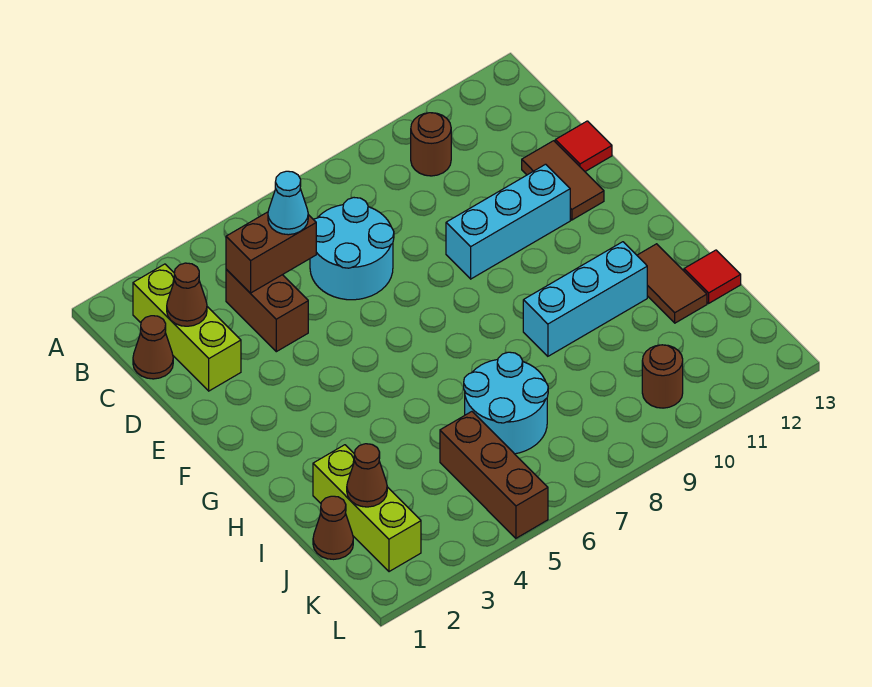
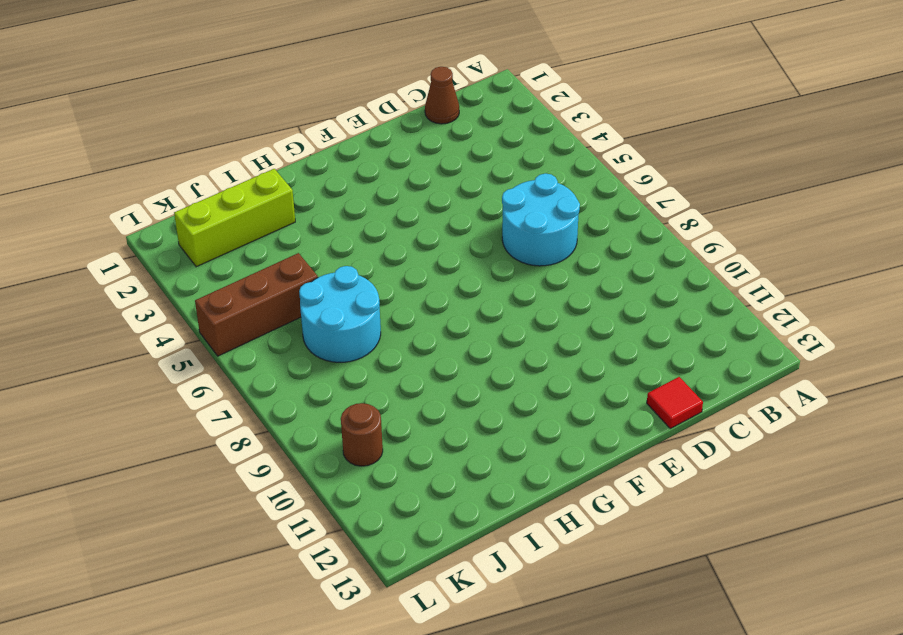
none -> lime 1x3 brick [133,264,241,391]
none -> brown 1x1 round brick [411,113,451,176]
none -> brown 1x2 brick [226,269,308,352]

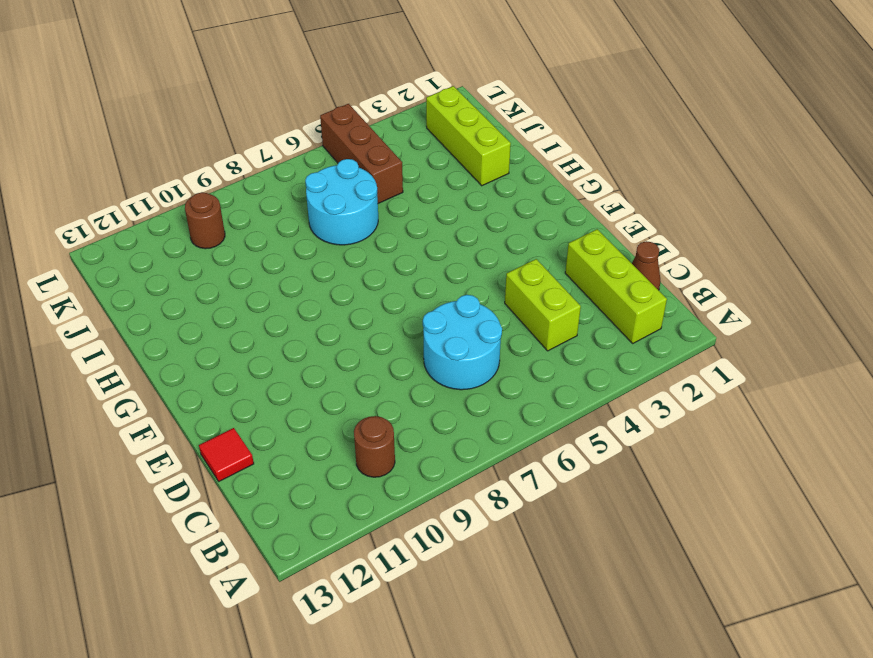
lime 1x2 brick [505,259,581,351] -> brown 1x2 brick [226,269,308,352]
none -> brown 1x2 tile [522,141,604,220]
none -> cyan 1x3 brick [446,164,570,279]
none -> cyan 1x3 brick [523,242,647,356]

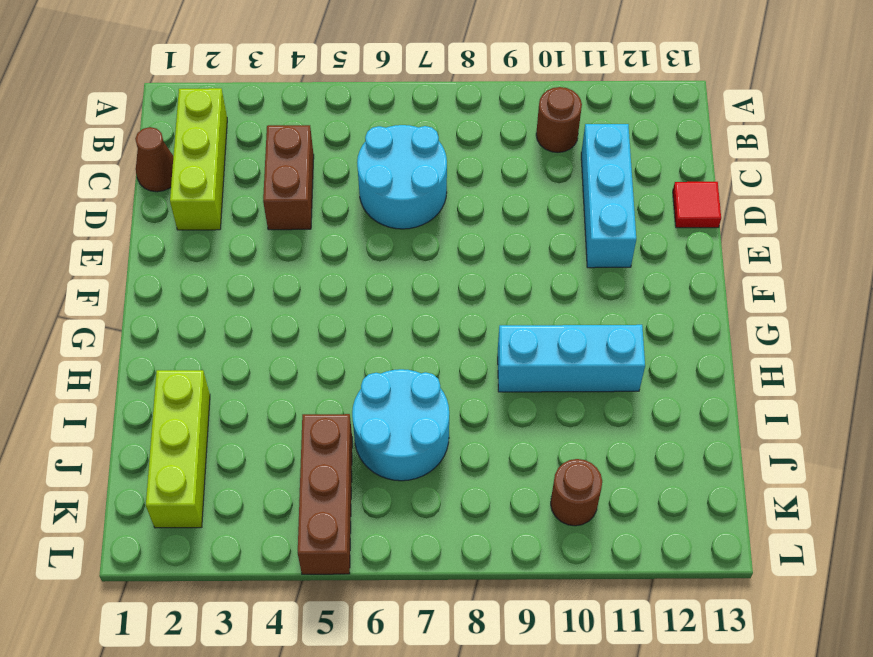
cyan 1x3 brick [581,124,636,268] -> cyan 1x3 brick turned to [446,164,570,279]
none -> brown 1x2 tile [522,141,604,220]
none -> brown 1x2 tile [637,244,707,323]
none -> red 1x1 tile [684,250,741,303]

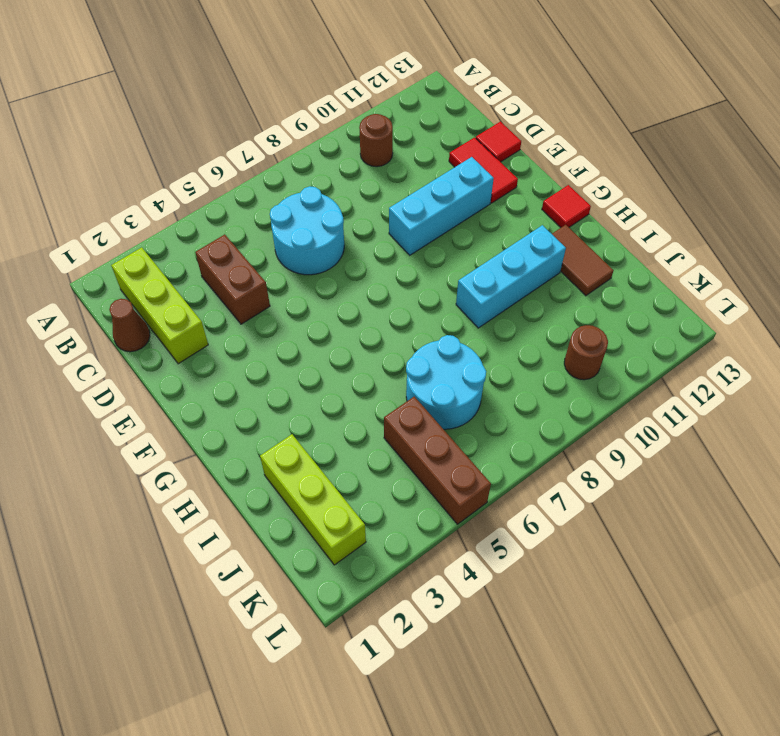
red 1x2 tile [449,138,518,203] -> brown 1x2 tile [522,141,604,220]
red 1x1 tile [542,185,591,227] -> red 1x1 tile moved to [684,250,741,303]
none -> brown 1x1 cone [313,496,353,559]
none -> brown 1x1 cone [167,263,207,326]
none -> brown 1x2 brick [226,212,316,293]

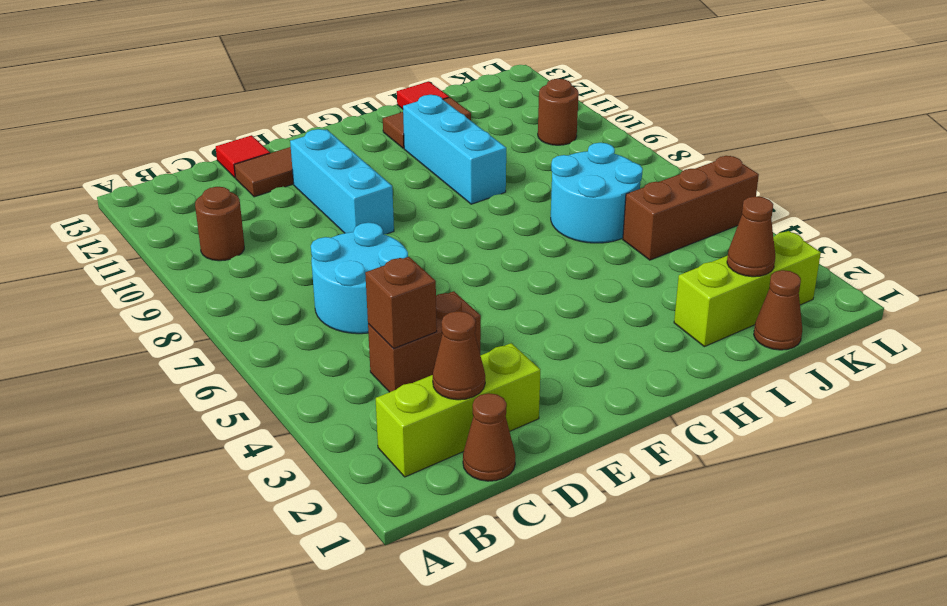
brown 1x1 brick [365,257,437,349] -> brown 1x2 brick [226,212,316,293]
none -> cyan 1x1 cone [268,171,308,235]

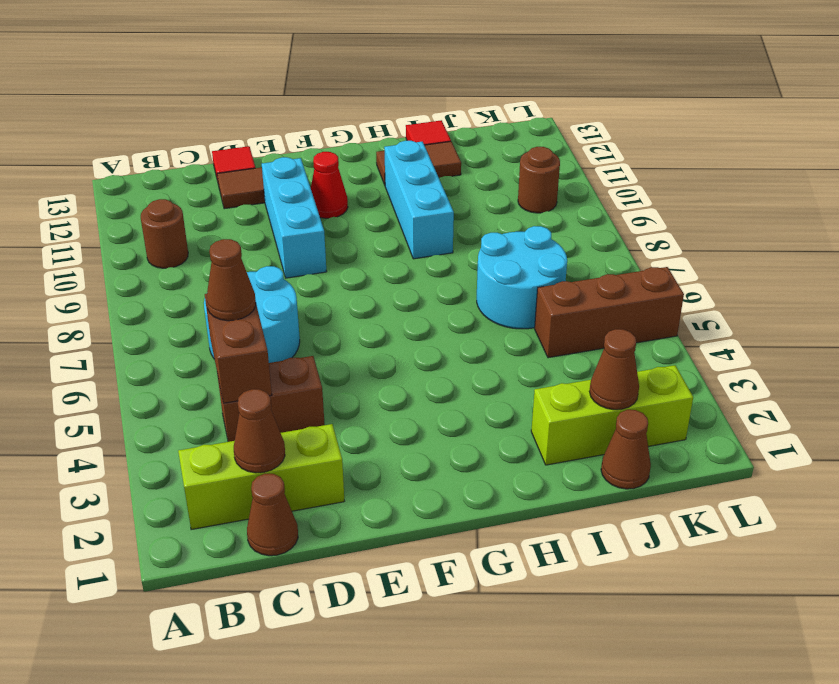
brown 1x1 cone [207,239,256,321] -> cyan 1x1 cone [268,171,308,235]
red 1x1 cone [311,152,348,218] -> none

